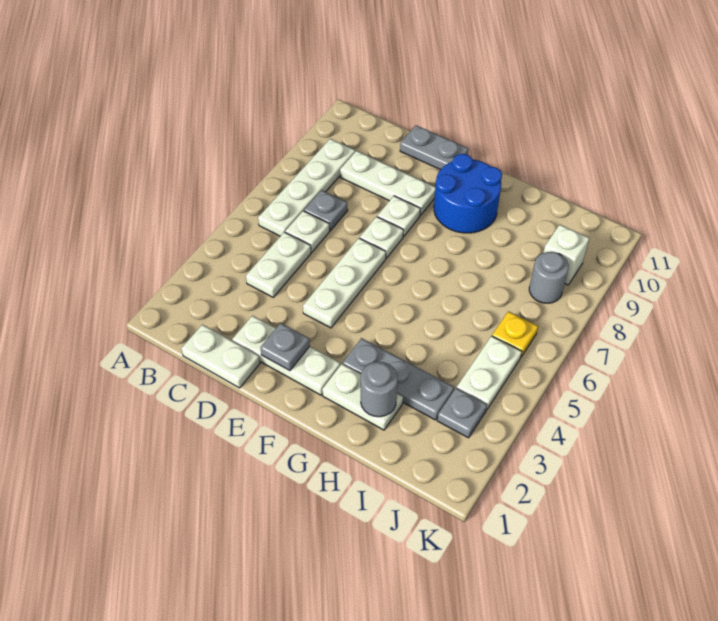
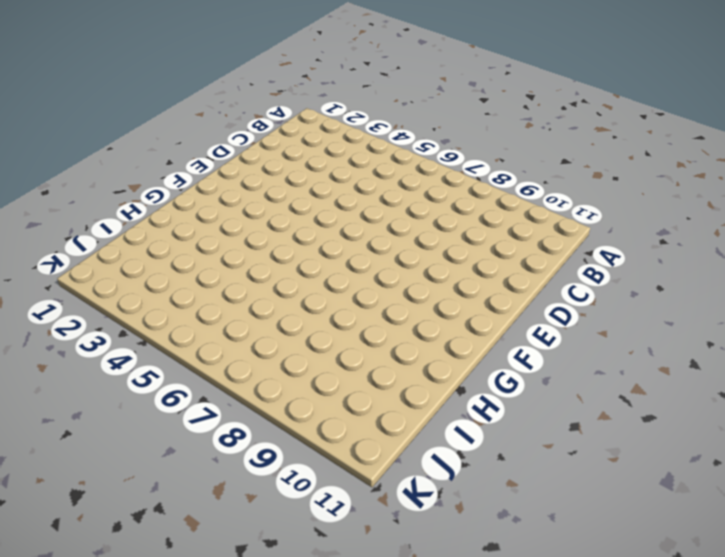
none -> white 1x4 plate [258,139,355,236]
none -> white 1x2 plate [181,325,260,388]
none -> white 1x2 plate [246,232,311,297]

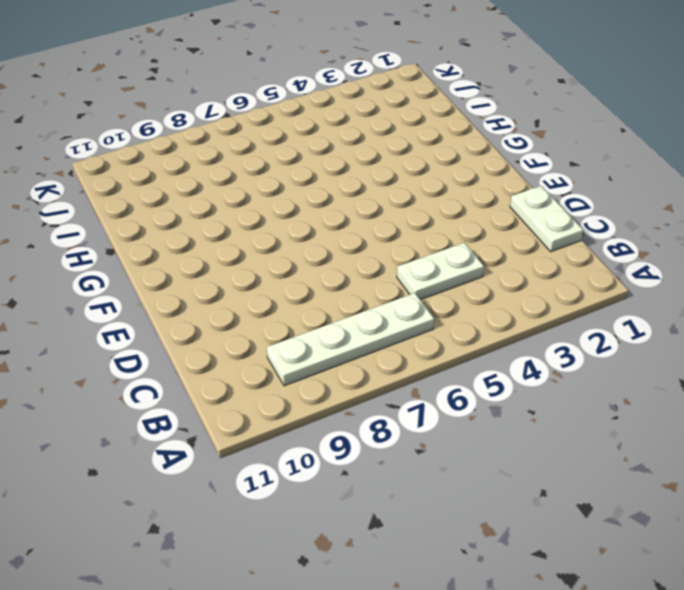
none -> white 1x1 plate [285,211,330,252]
none -> grey 1x1 plate [304,190,348,231]
none -> white 1x3 plate [340,151,435,215]

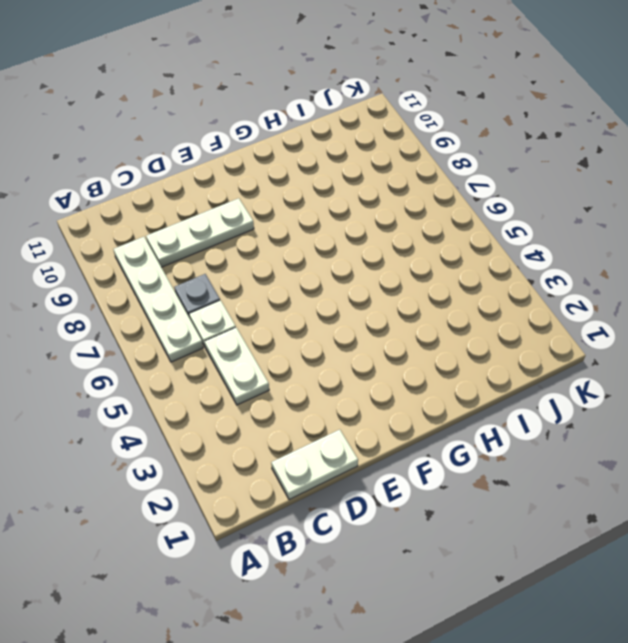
none -> white 1x3 plate [232,316,340,395]
none -> grey 1x2 plate [400,125,468,170]
none -> white 1x3 plate [303,238,386,328]

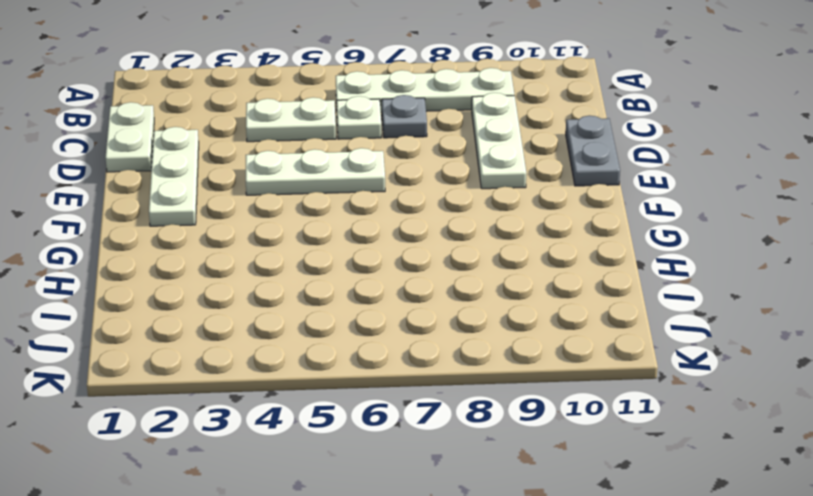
none -> white 1x1 plate [360,217,404,258]
none -> white 1x1 plate [377,196,420,237]
none -> blue 2x2 round brick [434,154,502,233]

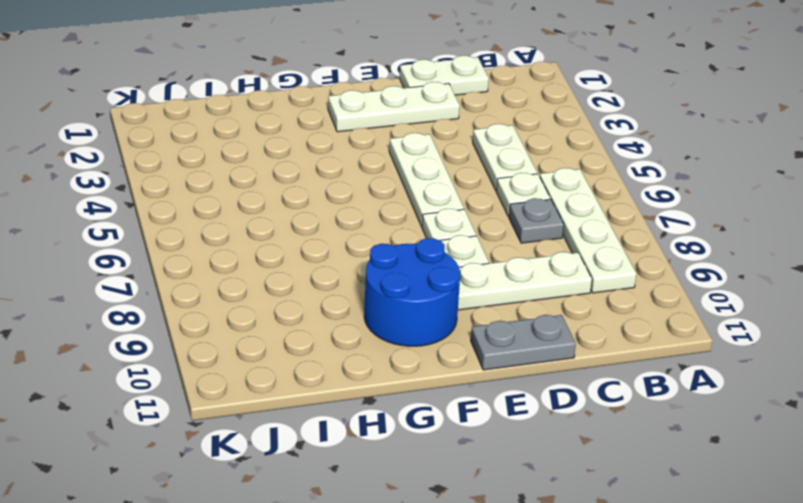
none -> white 1x2 plate [322,364,403,430]
none -> grey 1x3 plate [343,338,454,420]
none -> grey 1x1 plate [437,388,487,438]

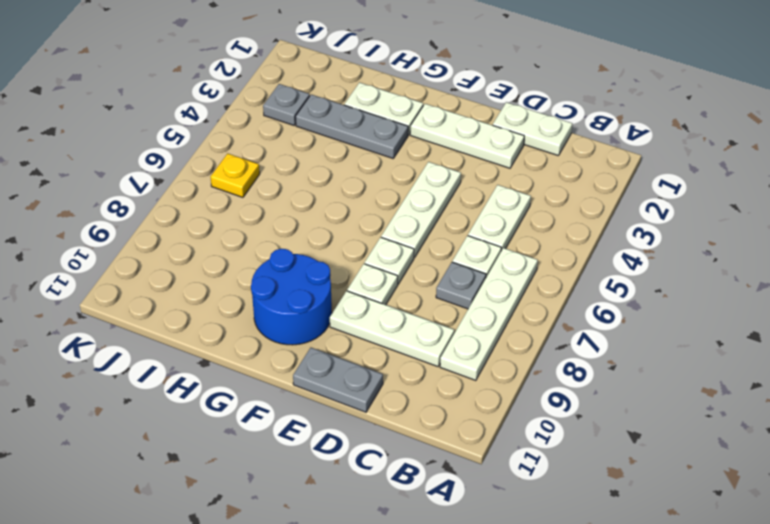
none -> white 1x2 plate [457,336,522,410]
none -> grey 1x1 round brick [529,252,569,303]
none -> white 1x1 brick [543,225,589,285]

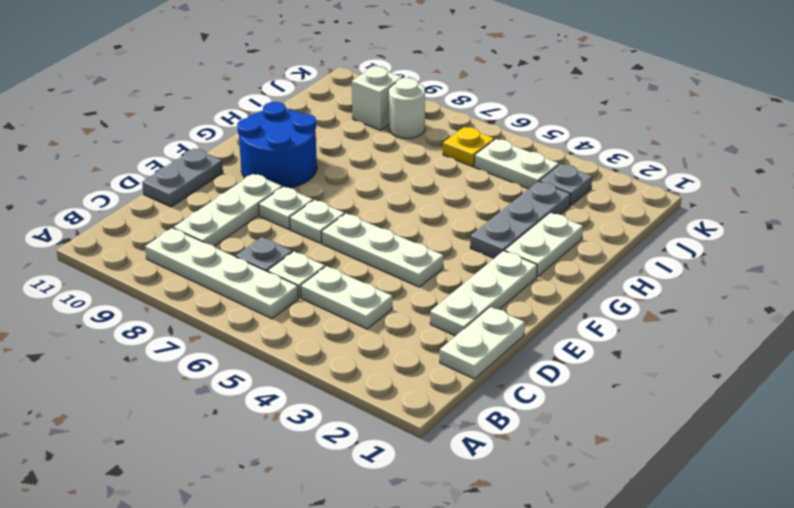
white 1x1 round brick [389,78,425,138] -> grey 1x1 round brick [529,252,569,303]
none -> grey 1x1 plate [261,323,310,371]
none -> grey 1x1 round brick [361,362,398,417]

